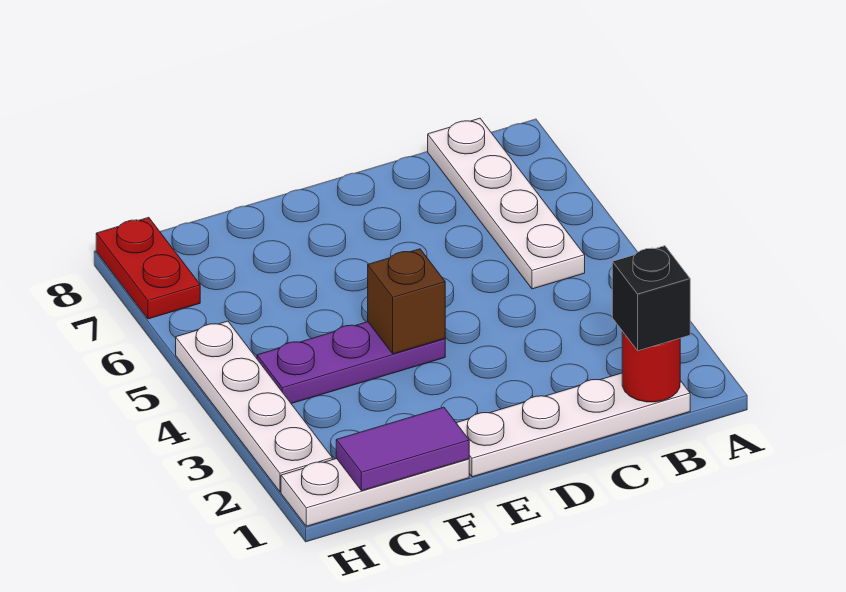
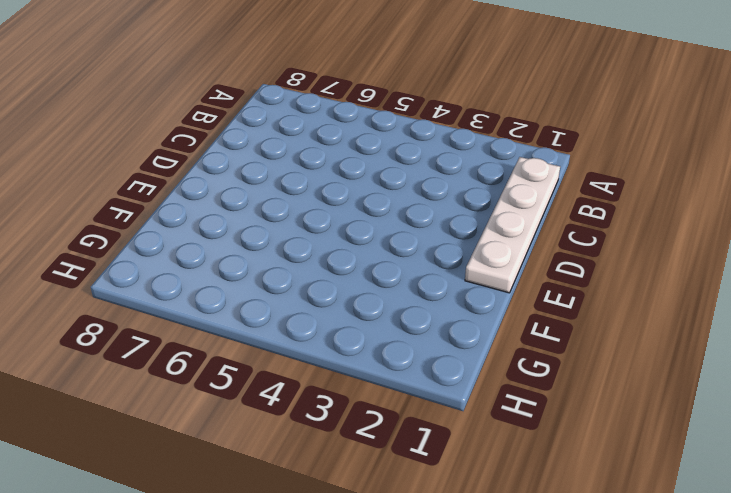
none -> white 1x4 plate [428,118,585,289]
none -> purple 1x3 plate [257,322,445,404]

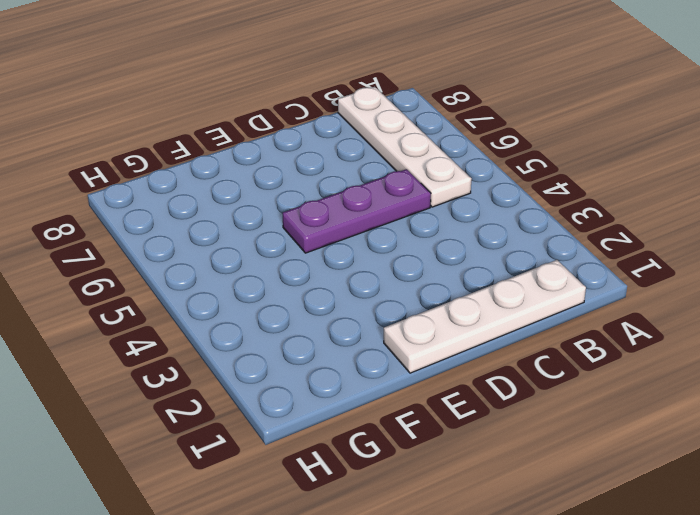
purple 1x3 plate [283,169,431,253] -> purple 1x3 plate moved to [257,322,445,404]
none -> white 1x3 plate [281,459,469,526]
none -> white 1x4 plate [176,321,332,492]

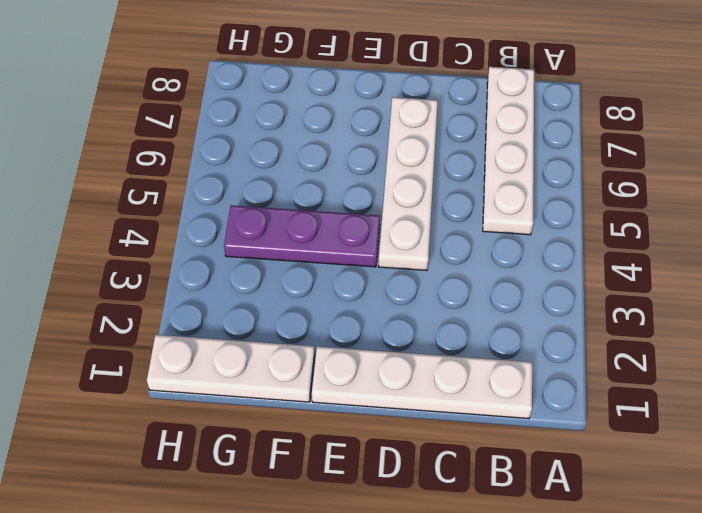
white 1x4 plate [379,97,438,270] -> white 1x4 plate moved to [176,321,332,492]
none -> red 1x2 plate [96,217,200,319]
none -> red 1x1 round brick [622,331,680,402]

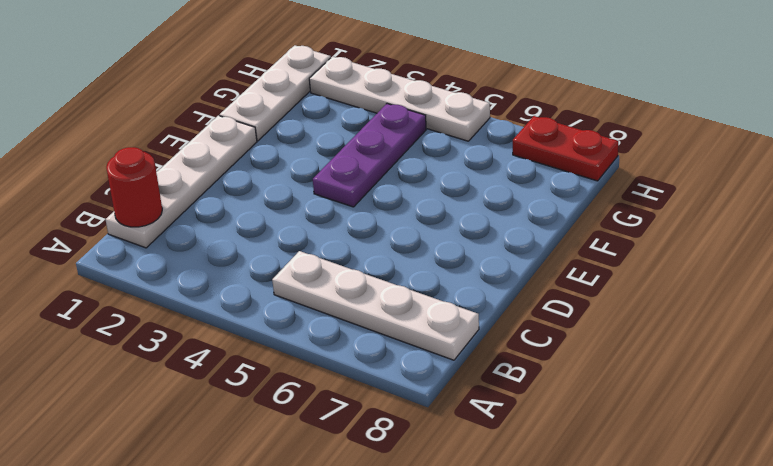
none -> brown 1x1 brick [368,249,445,354]
none -> purple 1x2 tile [336,407,469,491]

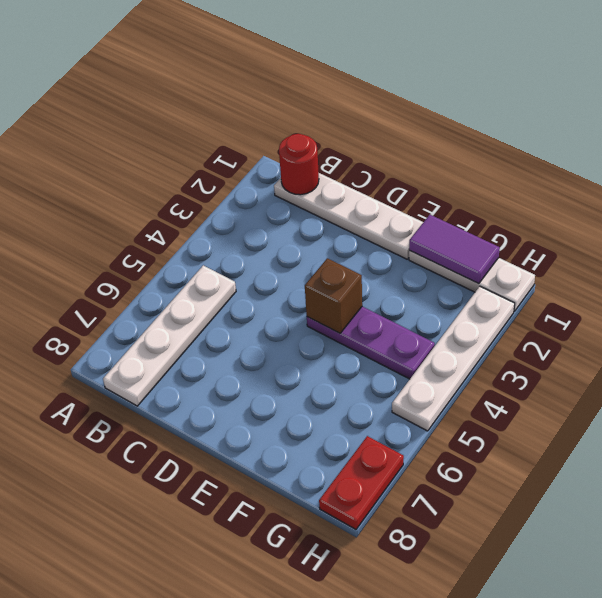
none -> black 1x1 brick [612,246,690,351]

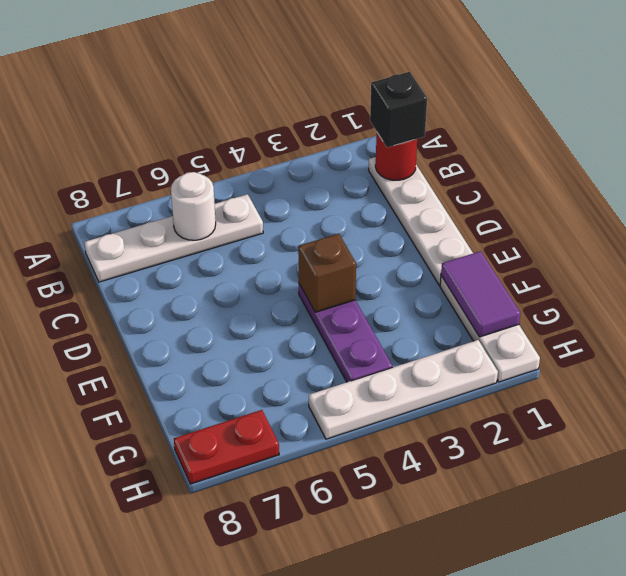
white 1x1 round brick [171,172,216,240] -> none

